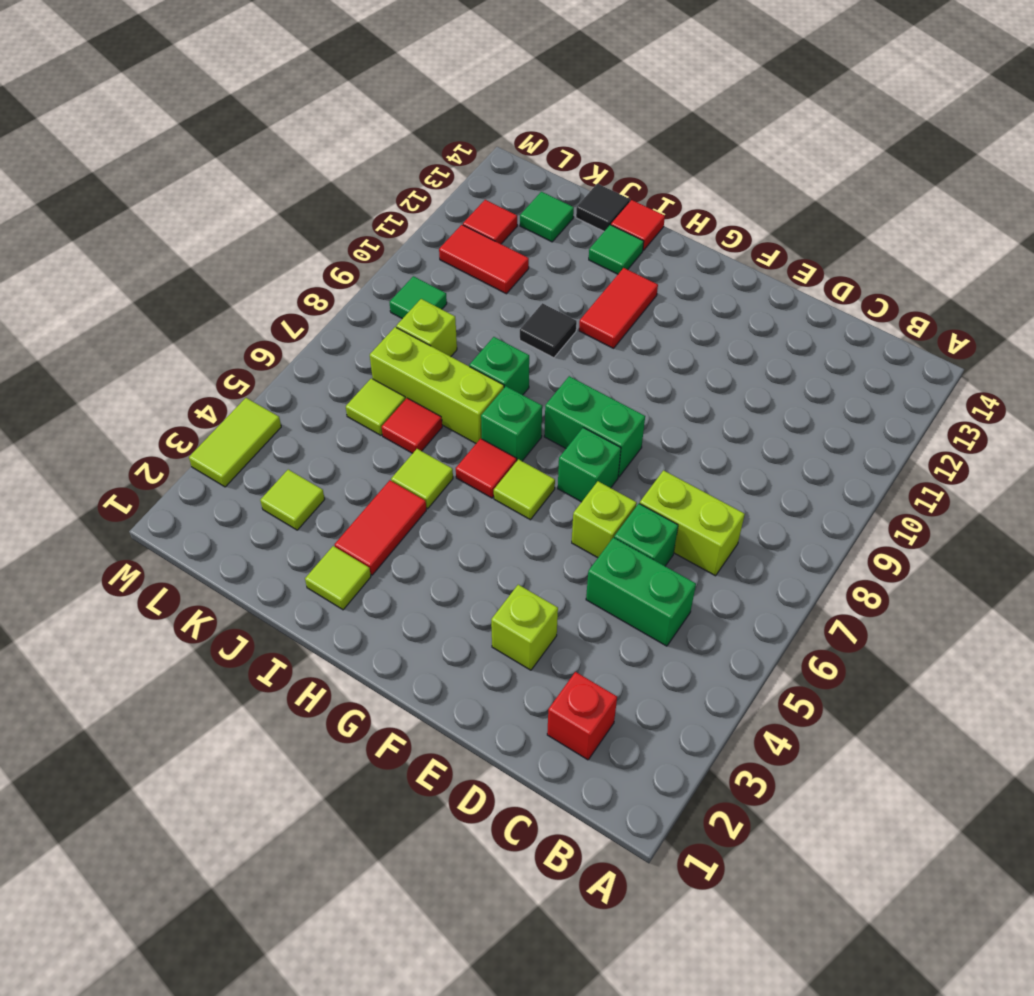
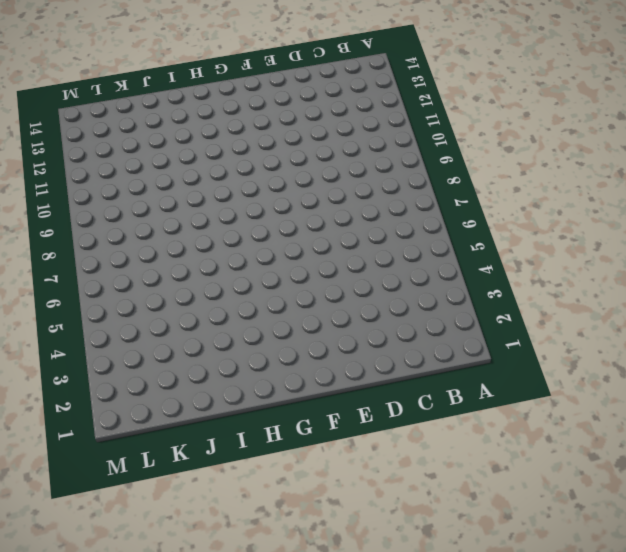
none -> red 1x1 brick [547,672,617,760]
none -> green 1x2 brick [586,538,696,646]
none -> lime 1x2 brick [640,470,745,576]
none -> green 1x1 brick [614,504,678,566]

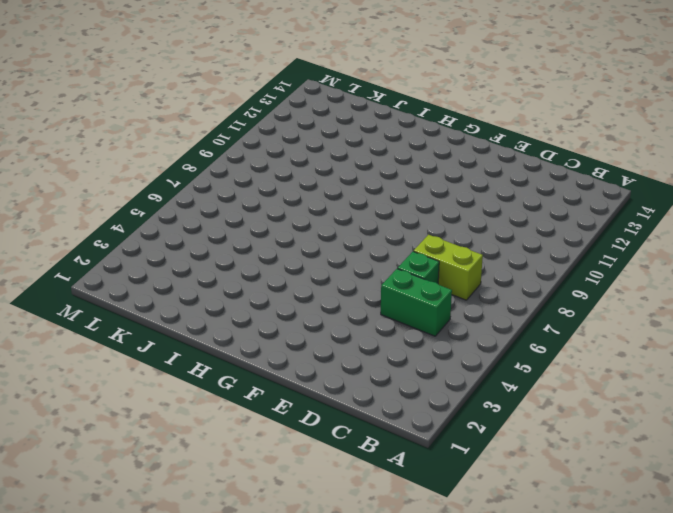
none -> red 1x1 brick [547,672,617,760]
none -> lime 1x1 brick [491,585,558,670]
none -> lime 1x1 brick [572,481,637,558]
none -> green 1x1 brick [558,428,621,502]

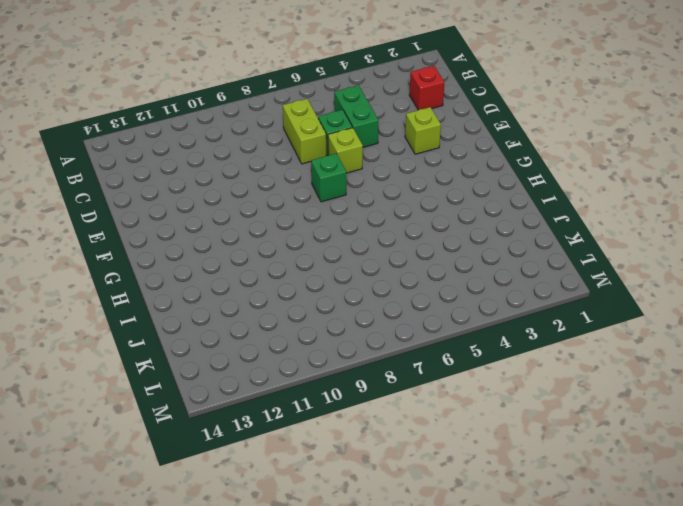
none -> green 1x2 brick [544,376,645,477]
none -> lime 1x1 tile [494,459,555,520]
none -> red 1x1 tile [456,439,517,498]
none -> green 1x1 brick [481,386,542,461]

